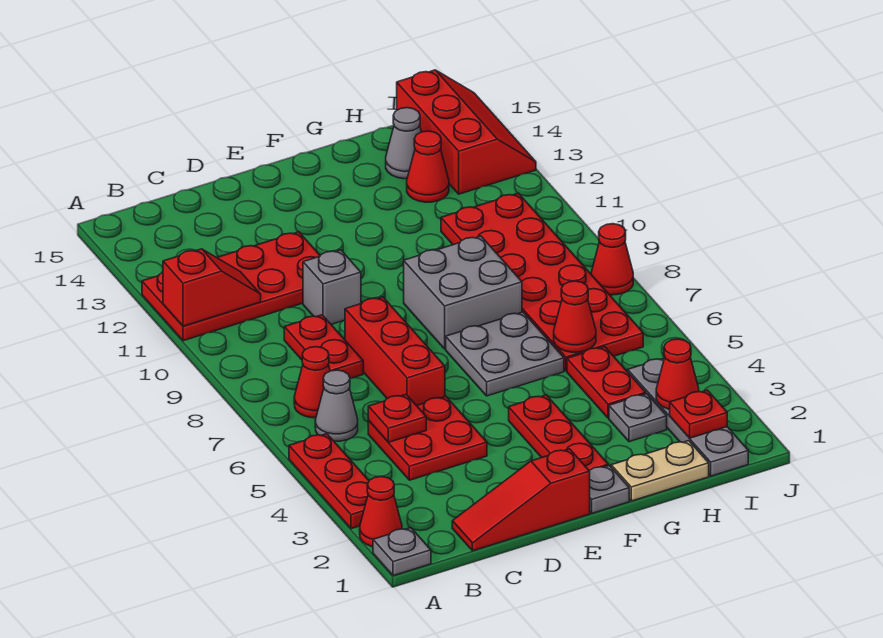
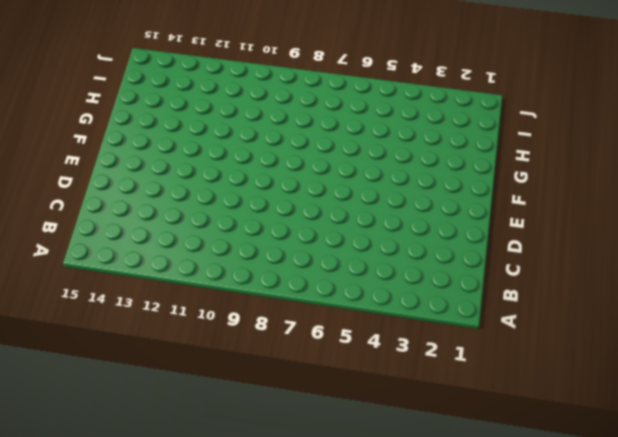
none -> grey 1x1 plate [373,528,431,576]
none -> red 1x1 cone [360,477,402,547]
none -> red 1x3 plate [289,434,369,529]

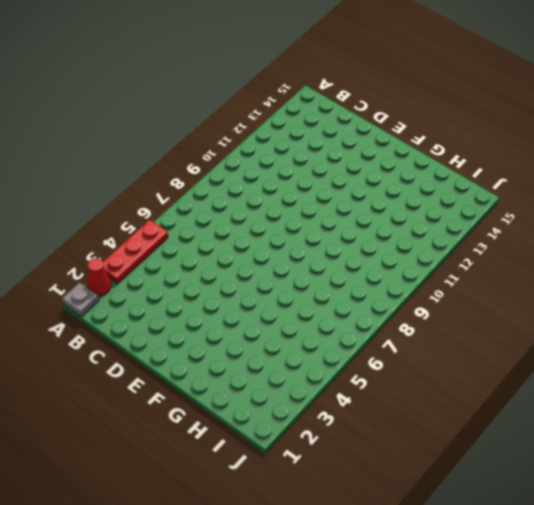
none -> red 2x4 plate [142,232,320,341]
none -> grey 1x1 cone [315,370,358,441]
none -> red 1x1 cone [294,347,330,418]

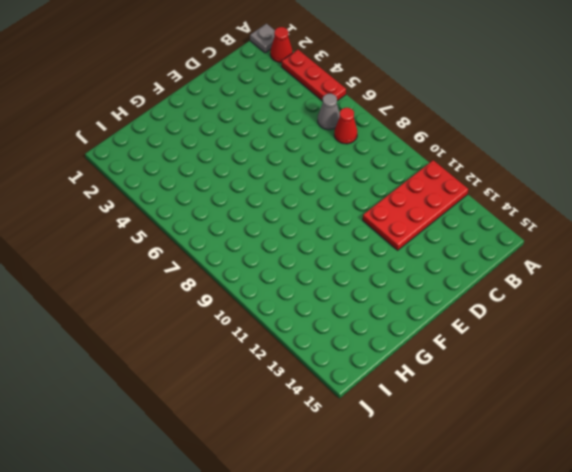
none -> red 1x3 slope [452,449,590,551]
none -> red 2x2 plate [368,396,487,480]
none -> red 1x2 plate [284,315,363,378]

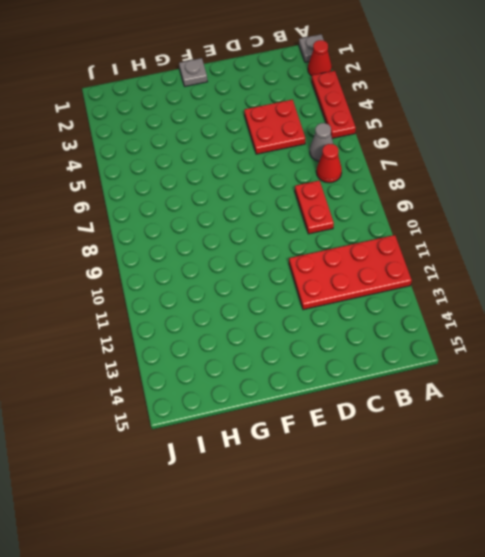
none -> red 1x3 slope [452,449,590,551]
none -> red 1x3 brick [345,297,445,405]
none -> grey 1x1 brick [303,250,361,324]

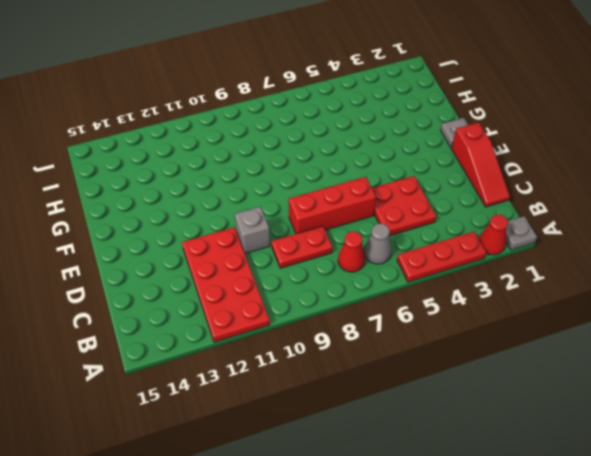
none -> red 1x3 plate [509,395,608,470]
none -> grey 2x2 plate [446,312,564,396]
none -> grey 2x2 brick [404,236,522,349]

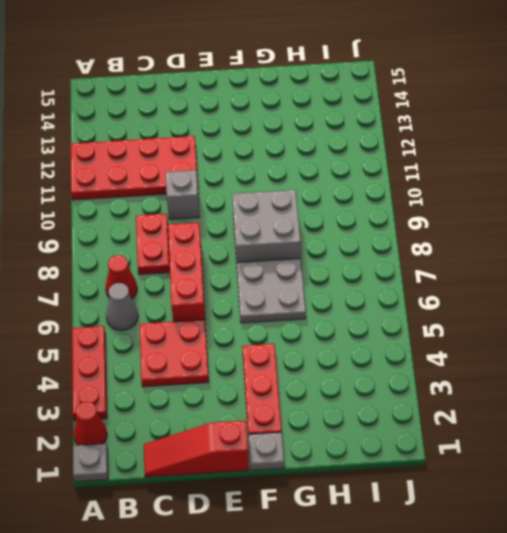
none -> tan 1x2 plate [611,441,709,501]
none -> grey 1x1 plate [609,394,667,442]
none -> red 1x2 plate [567,347,646,418]

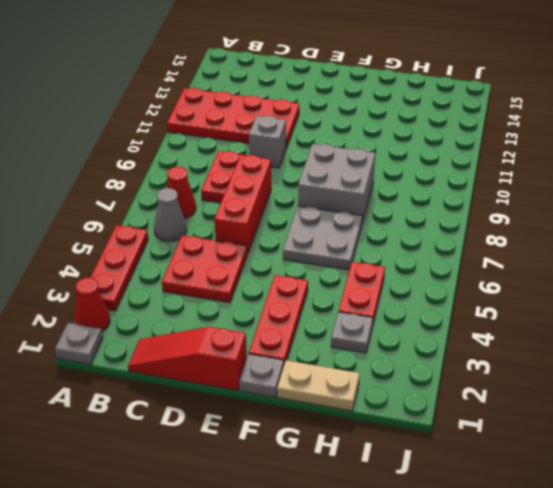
none -> red 2x6 plate [441,193,643,371]
none -> red 1x1 cone [407,131,449,202]
none -> grey 1x1 cone [386,108,421,179]

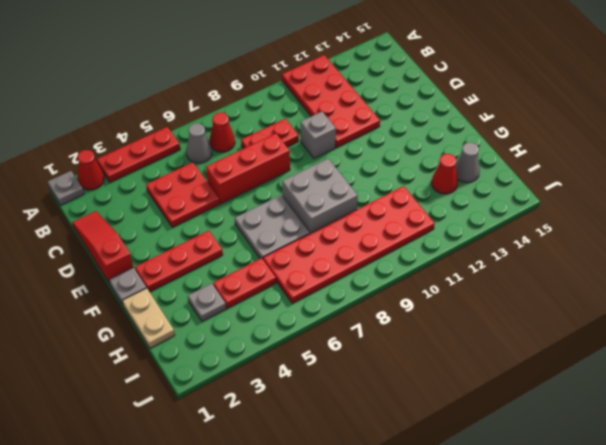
none -> grey 1x4 plate [628,358,748,476]
none -> red 2x3 slope [397,70,536,194]
none -> red 1x1 cone [591,224,633,295]

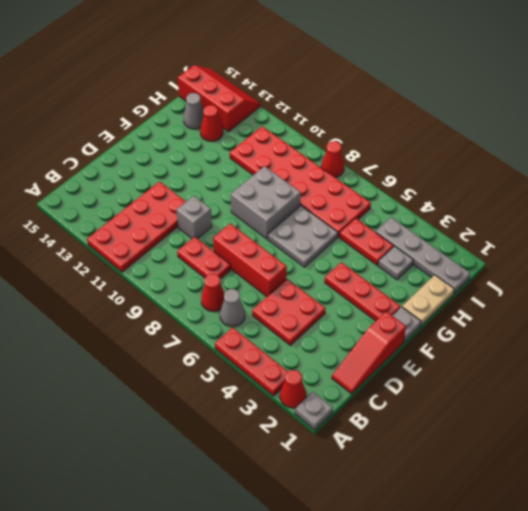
none -> red 1x2 slope [163,249,261,326]
none -> red 1x1 plate [368,394,426,442]
none -> red 1x1 cone [554,281,596,352]

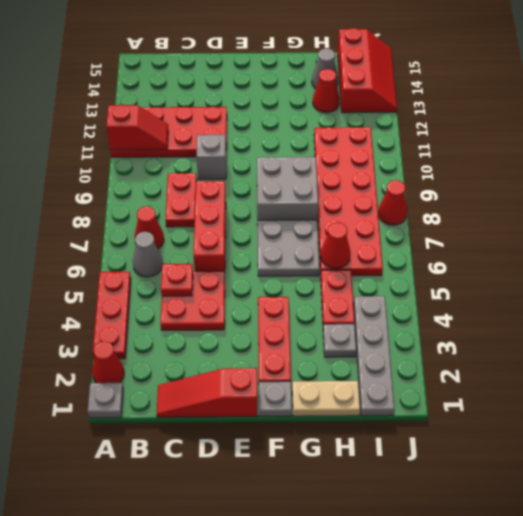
none -> red 1x1 plate [670,390,727,438]
none -> red 1x1 cone [656,339,699,409]

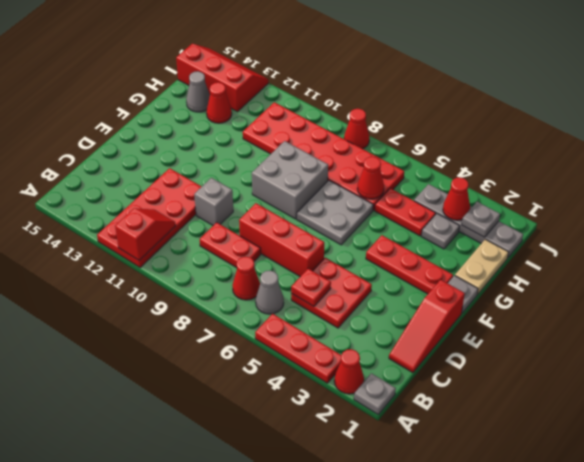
grey 1x1 plate [462,202,500,237] -> red 1x1 plate [670,390,727,438]

